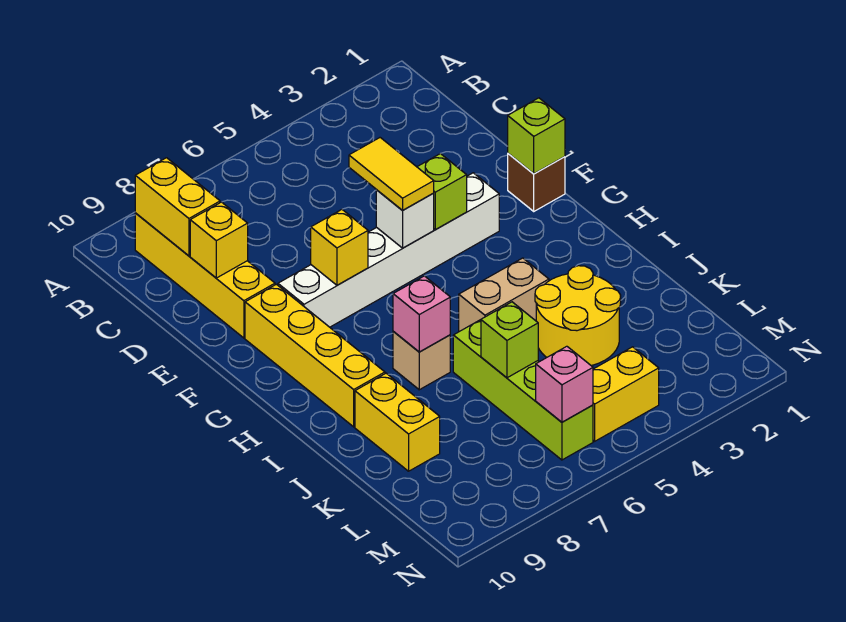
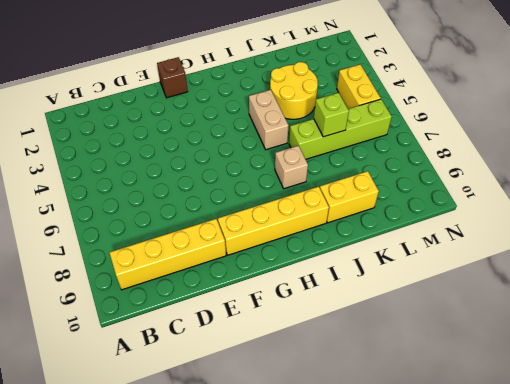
none -> white 1x6 brick [278,173,499,327]
none -> yellow 1x2 brick [135,158,220,256]
none -> yellow 1x1 brick [190,202,248,278]

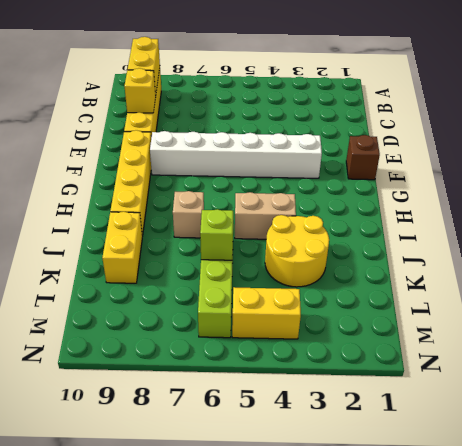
none -> lime 1x1 brick [508,98,565,174]
none -> lime 1x1 brick [417,154,467,229]
none -> white 1x1 brick [376,190,434,248]

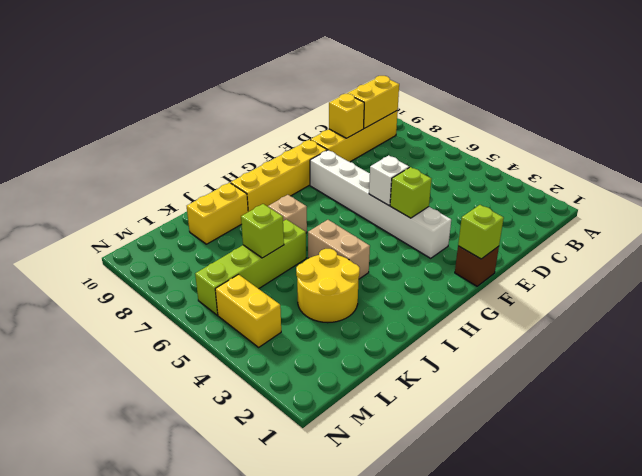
none -> yellow 1x1 brick [311,210,368,285]
none -> pink 1x1 brick [393,276,450,352]
none -> pink 1x1 brick [536,346,593,422]

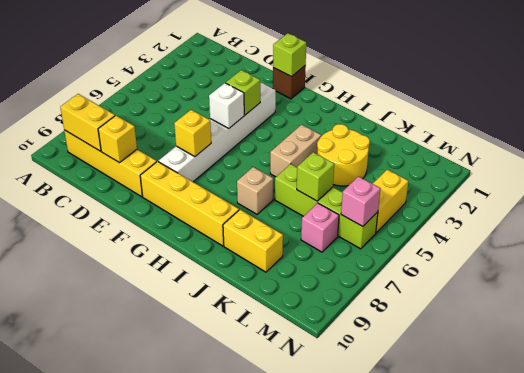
pink 1x1 brick [301,203,339,252] -> pink 1x1 brick moved to [393,276,450,352]
none -> yellow 1x2 tile [349,138,434,211]

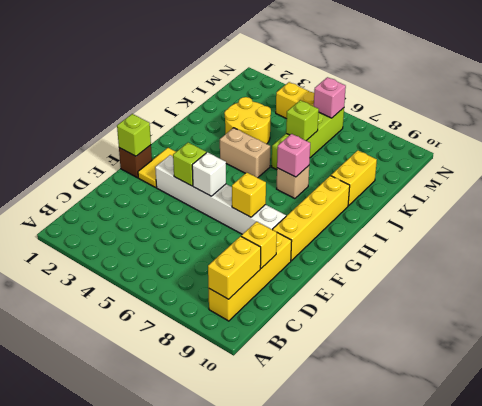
yellow 1x2 tile [138,148,176,187] -> yellow 1x2 tile moved to [349,138,434,211]

